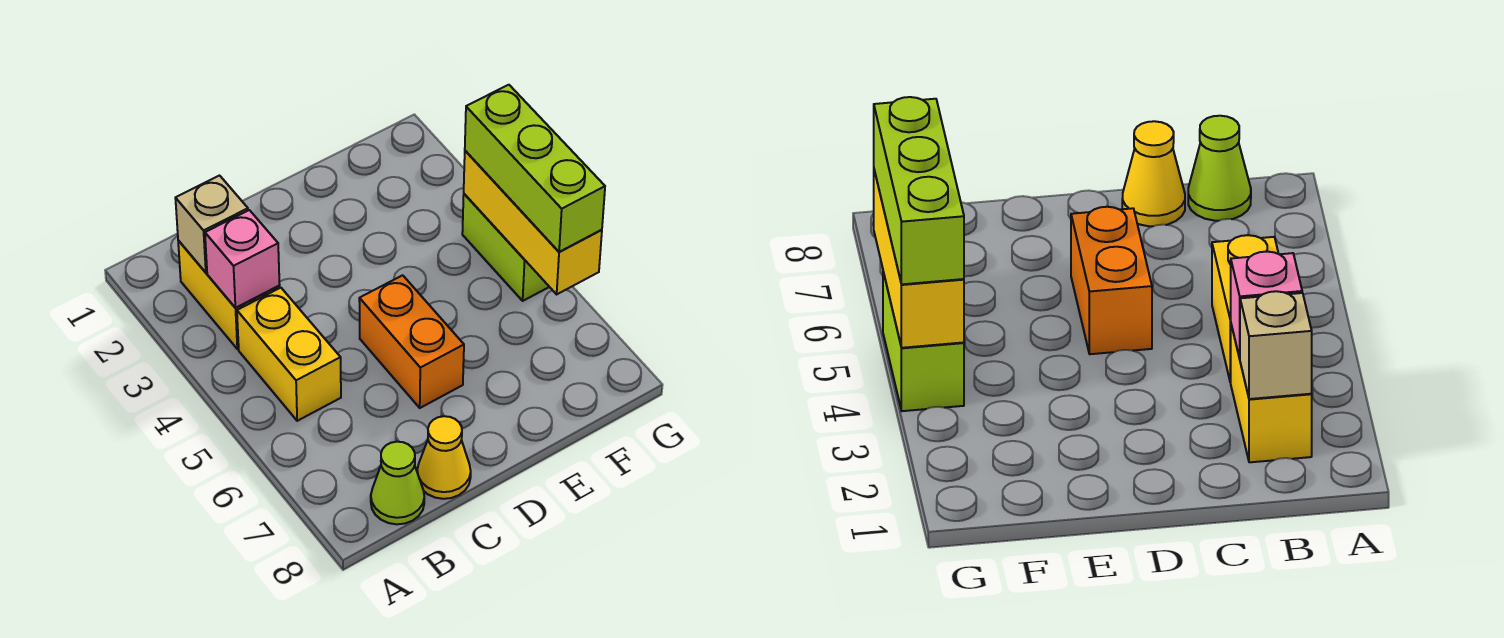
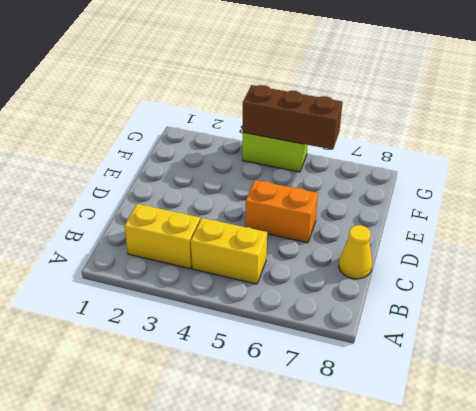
brown 1x3 brick [243,85,343,150] -> yellow 1x3 brick [464,151,602,294]
none -> lime 1x1 cone [371,442,424,524]
none -> tan 1x1 brick [175,176,248,273]

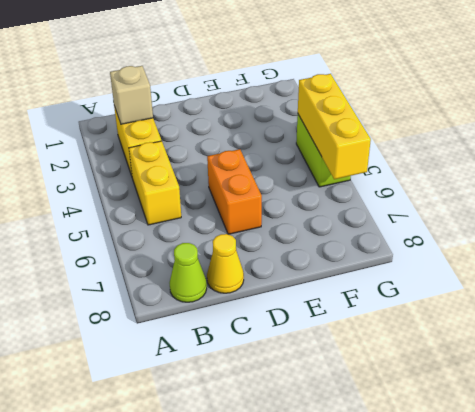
none -> pink 1x1 brick [205,210,280,308]
none -> lime 1x3 brick [465,85,605,252]

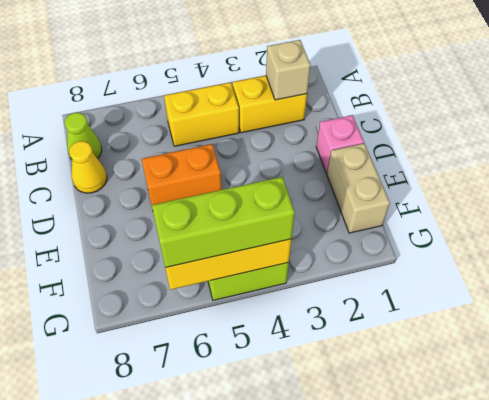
pink 1x1 brick [316,115,364,173] -> pink 1x1 brick moved to [205,210,280,308]
tan 1x2 brick [327,143,390,233] -> none

